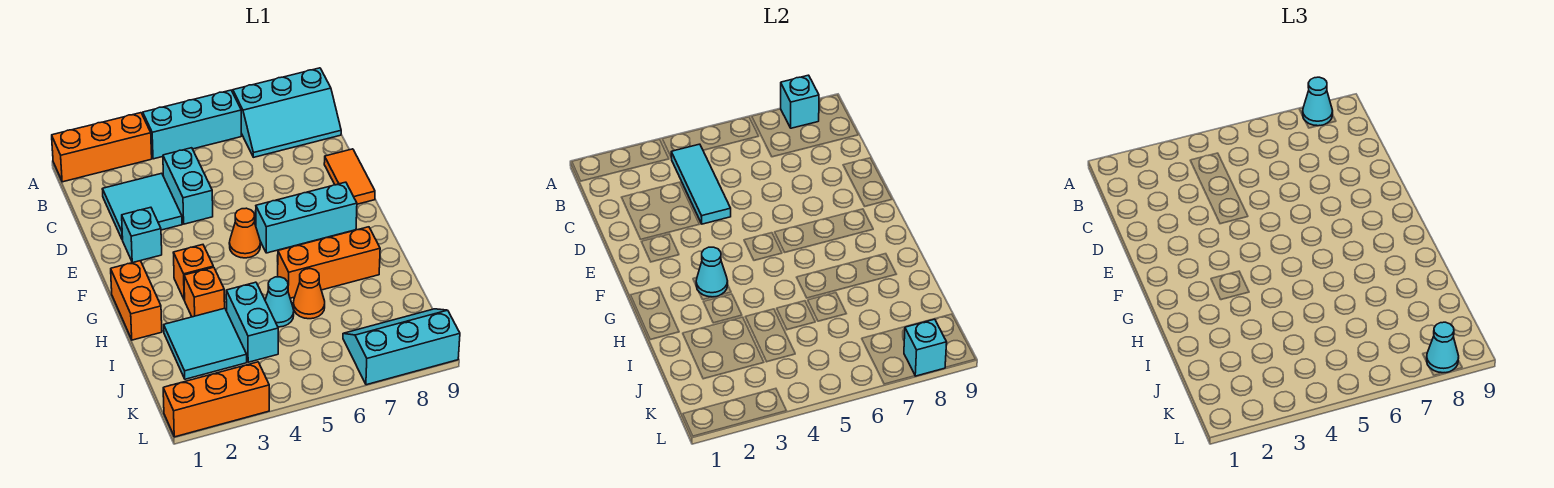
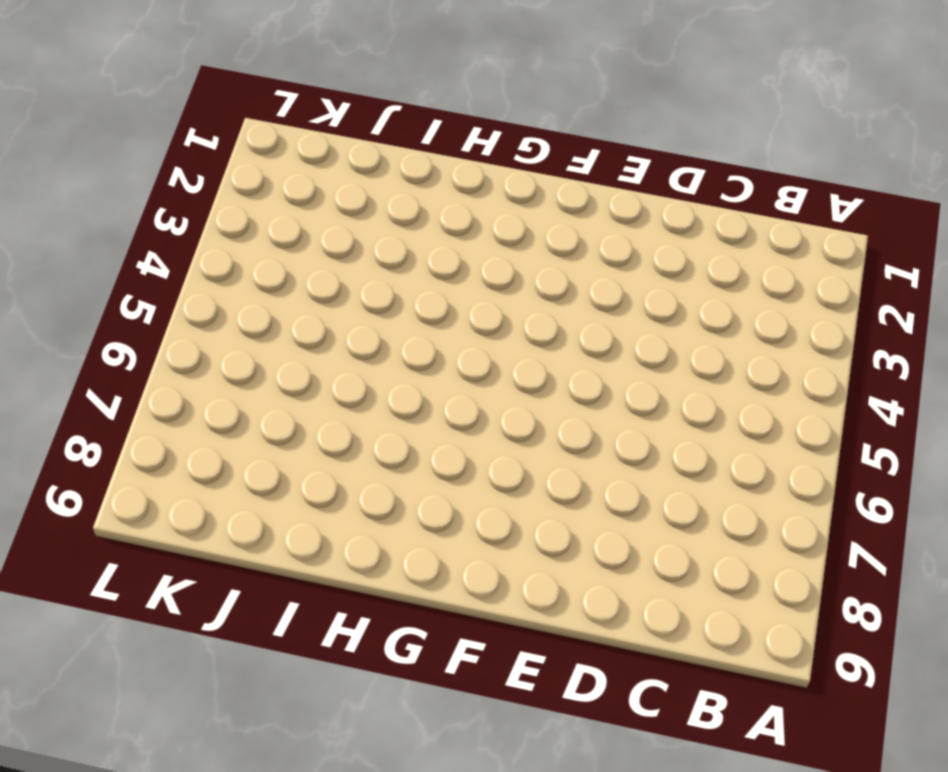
none -> orange 1x3 brick [52,113,152,182]
none -> cyan 1x3 brick [143,90,241,159]
none -> cyan 2x3 slope [233,68,341,157]

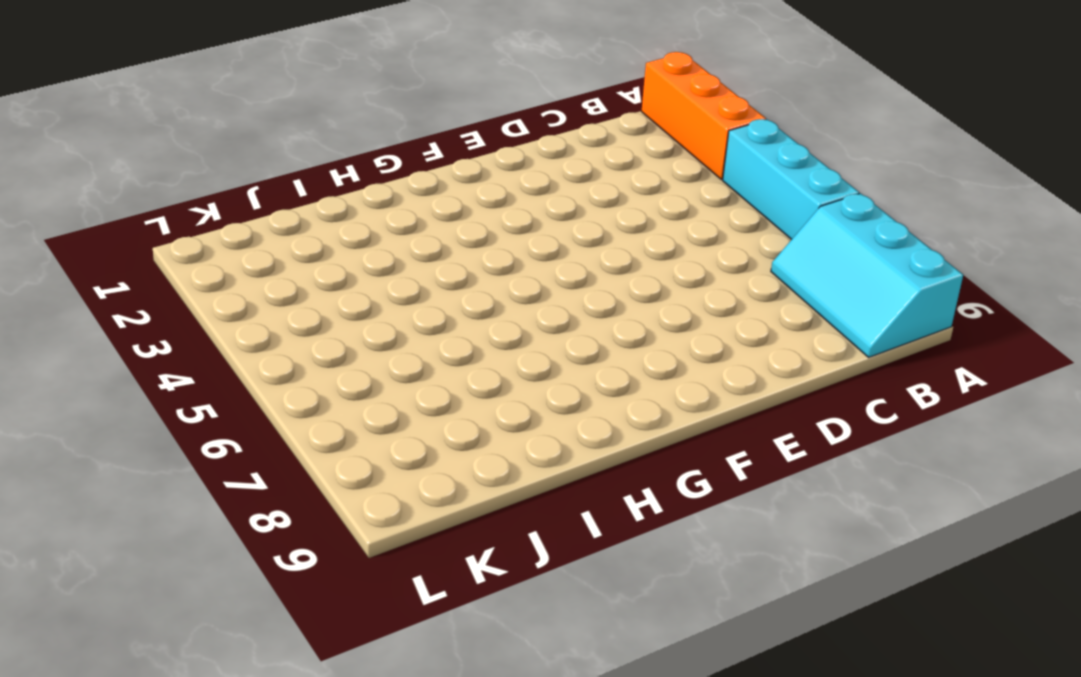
none -> cyan 2x2 tile [102,173,182,240]
none -> cyan 1x2 brick [163,148,213,224]
none -> orange 1x2 tile [324,149,375,204]

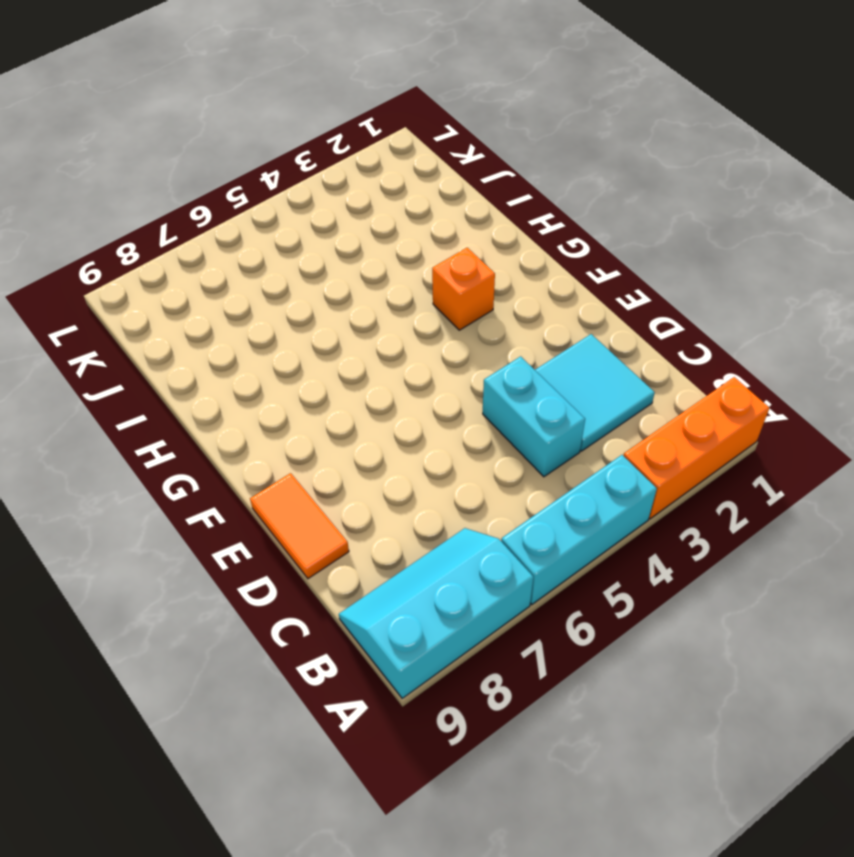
none -> cyan 1x1 brick [122,207,162,263]
none -> orange 1x1 cone [229,208,260,258]
none -> cyan 1x3 brick [256,182,357,253]

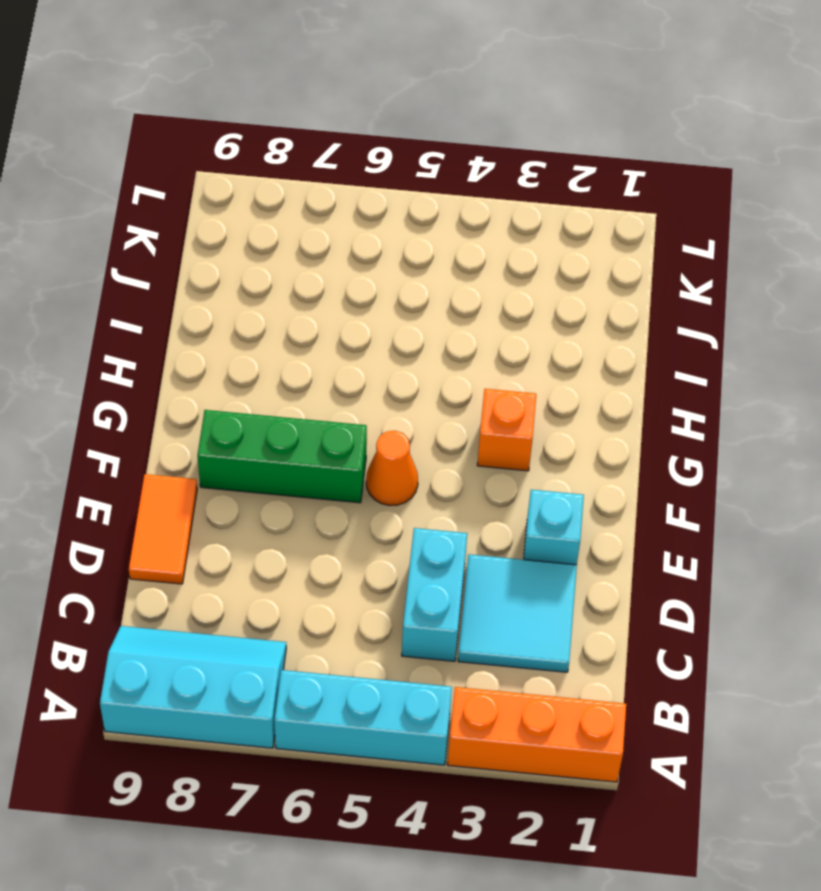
green 1x3 brick [197,410,367,503] -> cyan 1x3 brick [256,182,357,253]
none -> orange 1x2 brick [111,261,162,340]
none -> orange 1x1 brick [184,267,225,317]
none -> orange 1x3 brick [278,227,380,298]

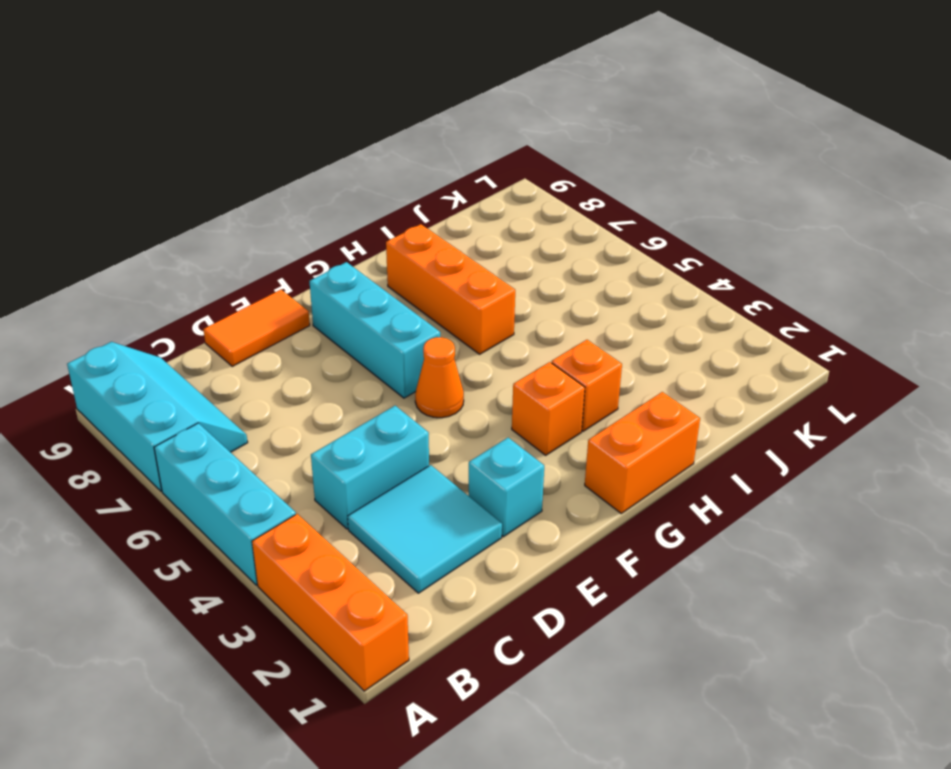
none -> cyan 2x2 tile [164,308,247,379]
none -> cyan 1x2 brick [226,282,278,362]
none -> cyan 1x1 cone [265,277,294,327]

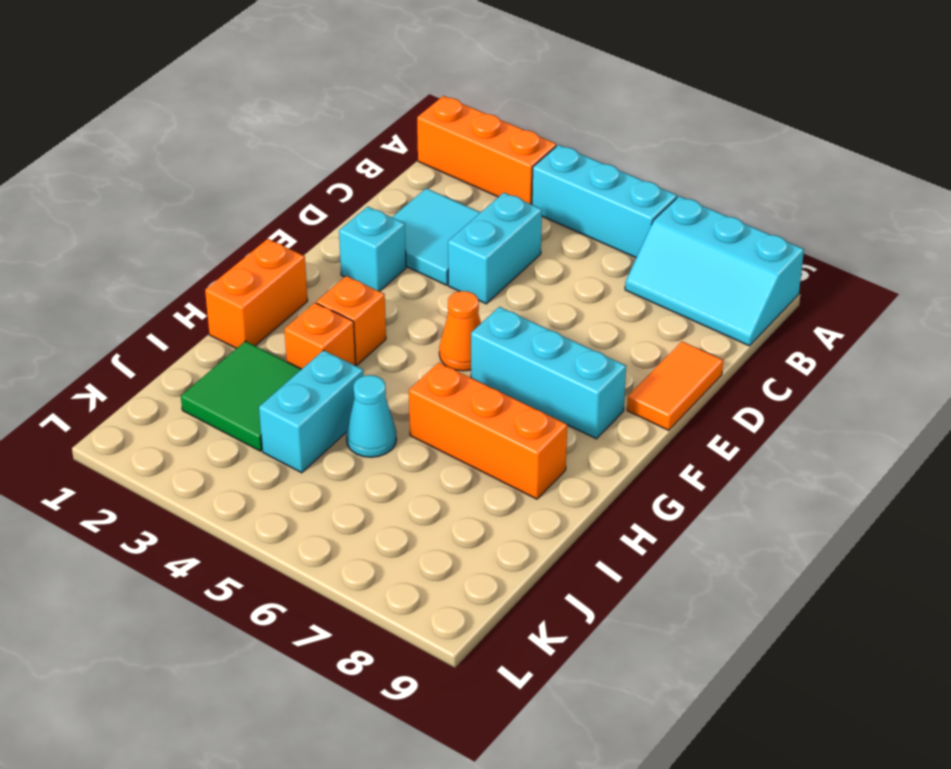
green 2x2 tile [181,341,301,451] -> cyan 2x2 tile [164,308,247,379]
none -> orange 1x1 cone [293,269,325,319]
none -> cyan 2x3 slope [343,309,460,385]
none -> orange 1x3 brick [163,362,269,437]

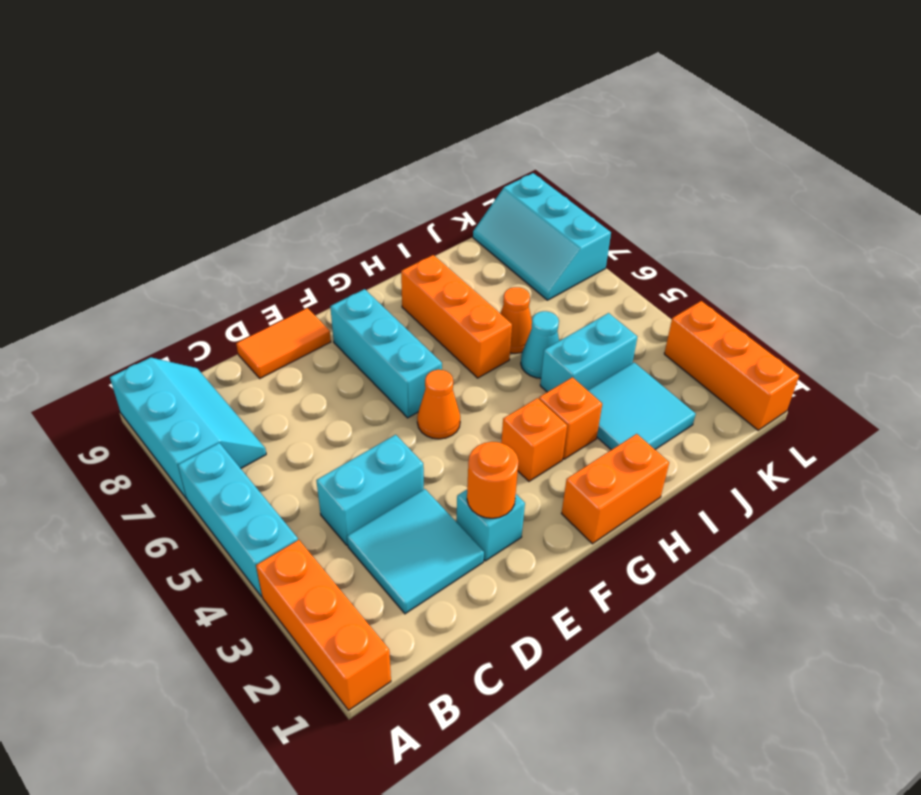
orange 1x1 round brick [467,442,519,518] -> none
none -> cyan 1x1 brick [781,75,819,128]
none -> cyan 1x3 tile [671,144,731,224]
none -> cyan 1x1 cone [696,247,728,297]

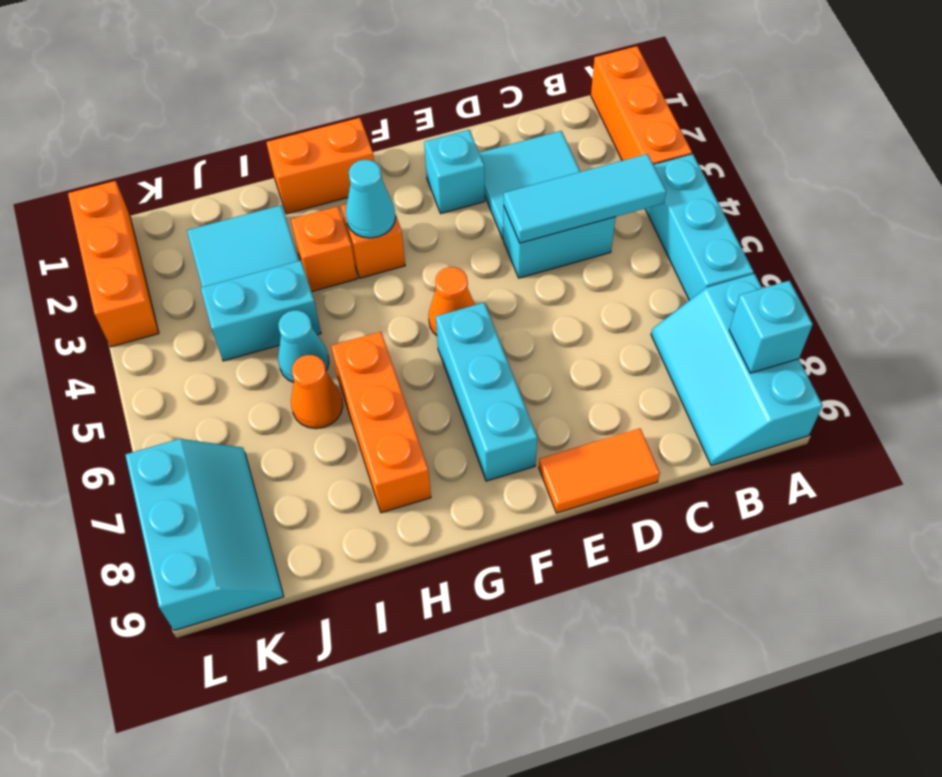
none -> cyan 1x1 brick [904,319,947,376]
none -> cyan 1x1 cone [1303,77,1333,126]
none -> cyan 1x1 cone [1427,322,1459,373]

